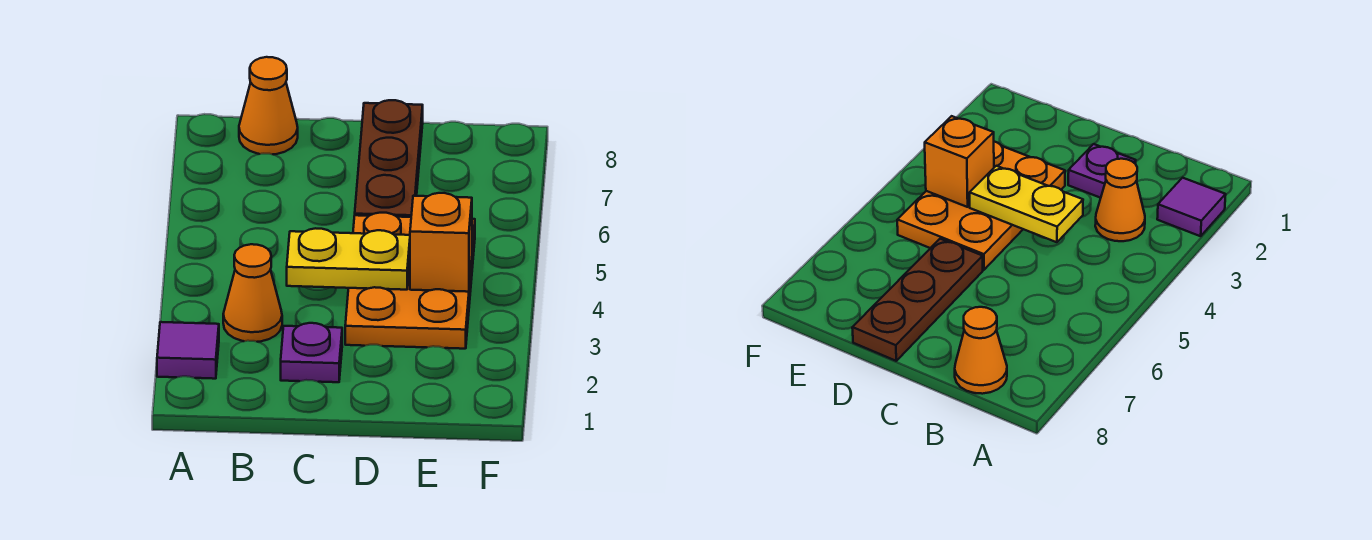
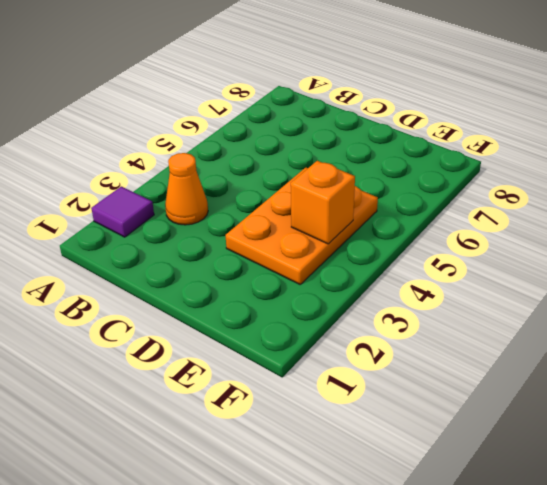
none -> orange 1x1 cone [239,57,298,154]
none -> purple 1x1 plate [281,323,342,382]

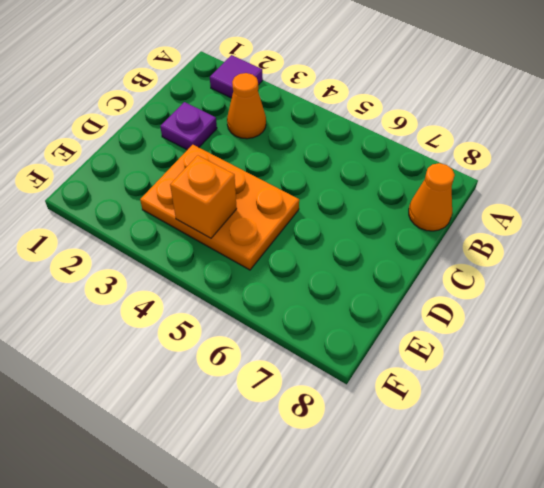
none -> brown 1x3 plate [355,100,423,217]
none -> yellow 1x2 plate [287,228,410,290]

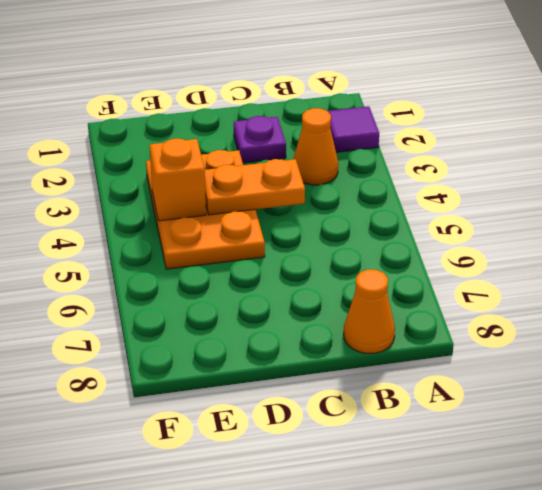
orange 1x2 plate [205,159,305,215] -> yellow 1x2 plate [287,228,410,290]
none -> brown 1x3 plate [355,100,423,217]

